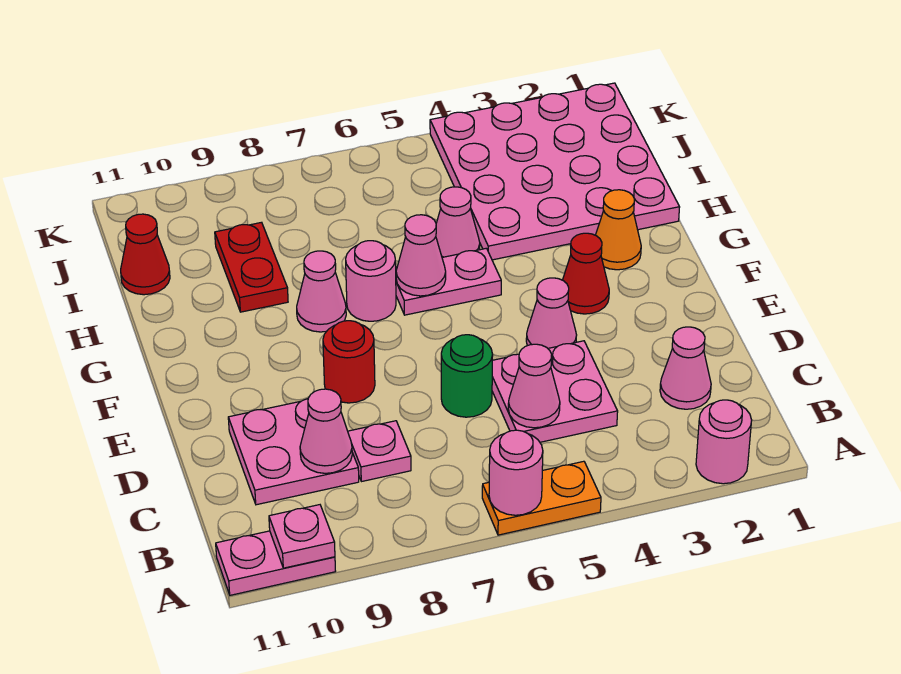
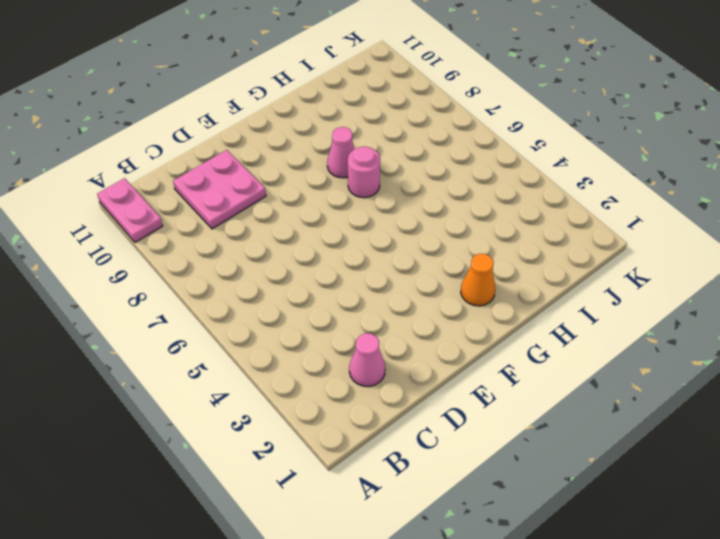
none -> pink 1x1 round brick [696,400,752,484]
none -> orange 1x2 plate [482,461,601,535]
none -> pink 2x2 plate [492,341,618,442]

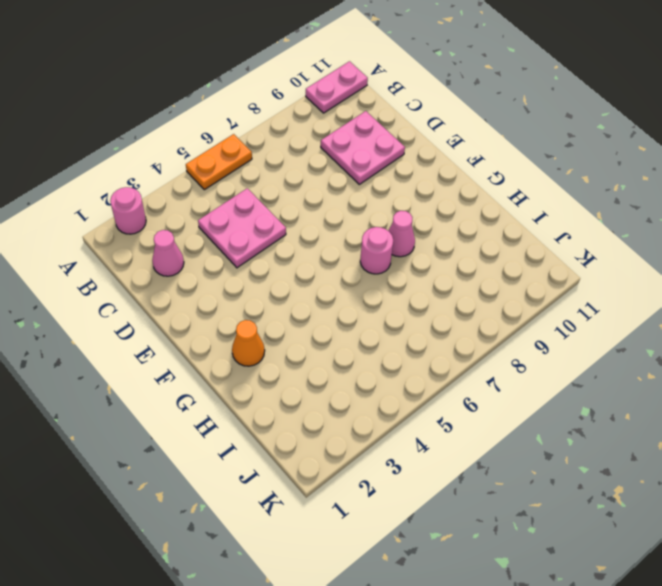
none -> pink 1x1 plate [348,421,411,482]
none -> green 1x1 round brick [441,335,493,417]
none -> pink 1x1 cone [526,278,577,348]

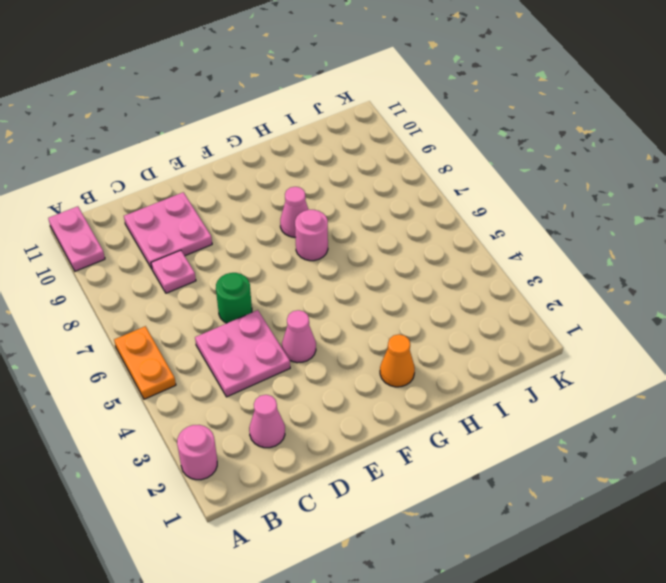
none -> red 1x1 round brick [323,321,375,403]
none -> red 1x1 cone [563,233,609,314]
none -> pink 1x2 plate [396,248,501,315]

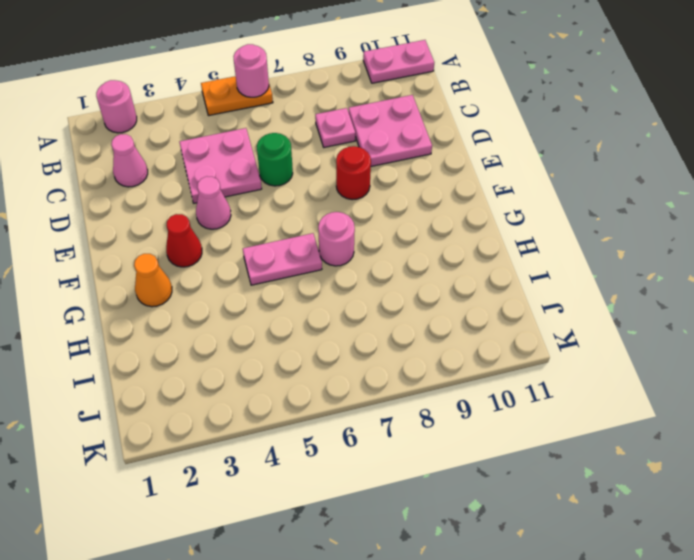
none -> pink 1x1 cone [297,251,346,332]
none -> pink 4x4 plate [430,83,680,260]
none -> pink 1x1 cone [436,187,480,257]

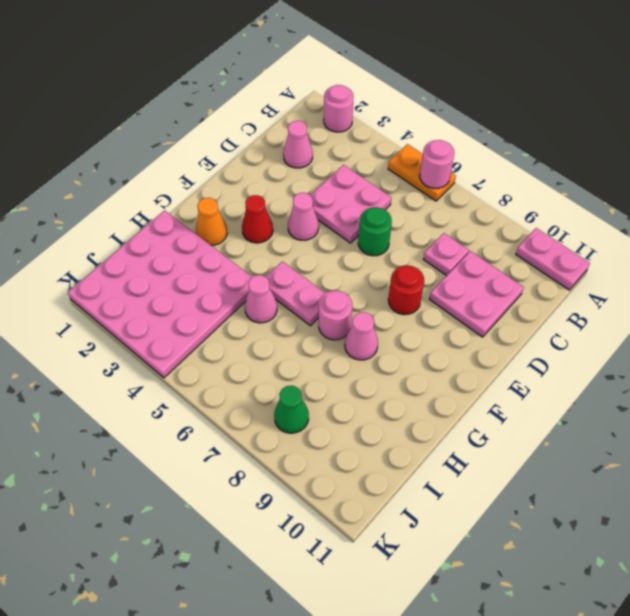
green 1x1 cone [274,386,309,433] -> none
none -> red 1x2 plate [215,222,288,312]
none -> red 1x1 cone [121,214,170,295]
none -> pink 1x1 plate [269,505,335,568]

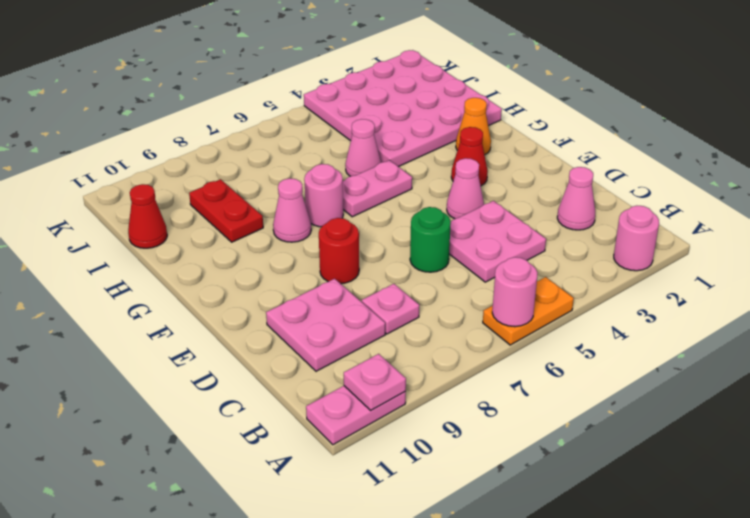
none -> pink 1x1 cone [508,344,560,428]
none -> pink 1x1 cone [300,389,352,473]
none -> pink 1x1 cone [396,215,446,296]

